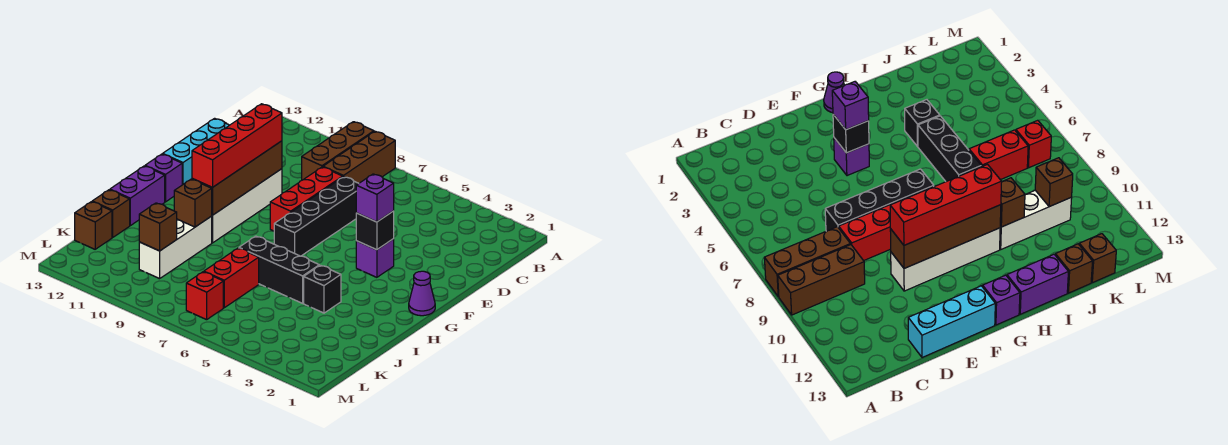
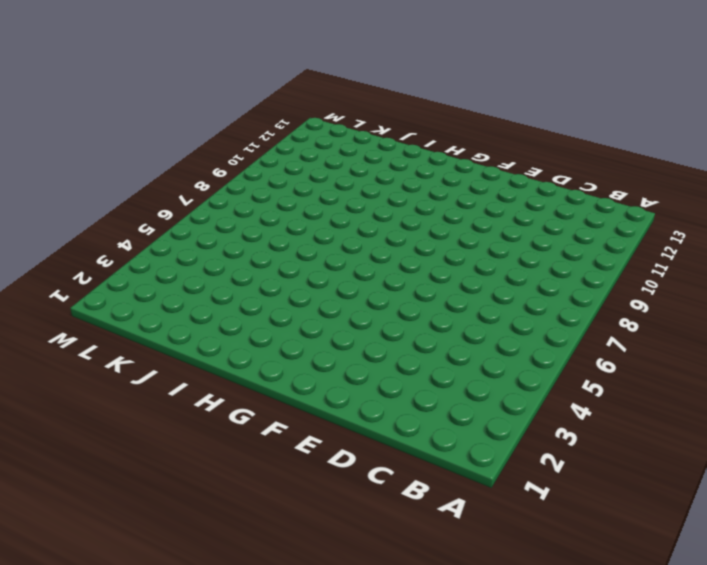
none -> brown 1x3 brick [323,131,395,183]
none -> brown 1x3 brick [302,122,374,180]
none -> black 1x4 brick [274,177,359,256]

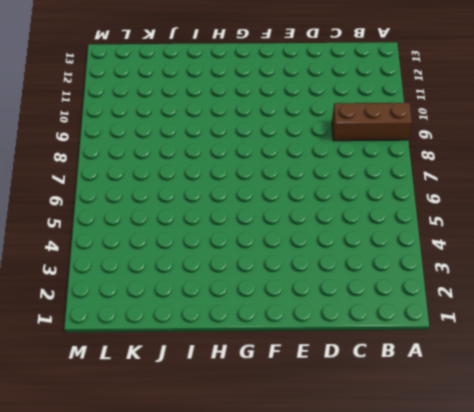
none -> brown 1x3 brick [323,131,395,183]
none -> black 1x4 brick [274,177,359,256]
none -> red 1x3 brick [270,167,343,231]

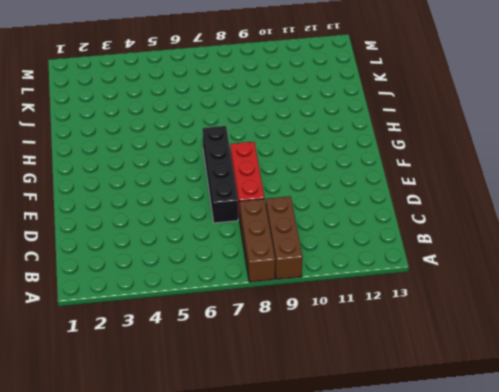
none -> cyan 1x3 brick [163,118,229,185]
none -> white 1x4 brick [212,169,282,243]
none -> purple 1x1 brick [356,239,394,277]

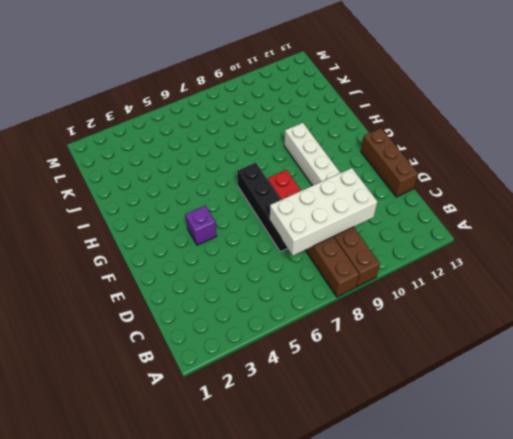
white 2x4 brick [270,168,377,255] -> none
brown 1x3 brick [361,128,418,197] -> cyan 1x3 brick [163,118,229,185]
none -> purple 1x1 cone [409,271,435,316]
none -> purple 1x1 brick [145,154,182,202]
none -> purple 1x2 brick [110,166,165,226]

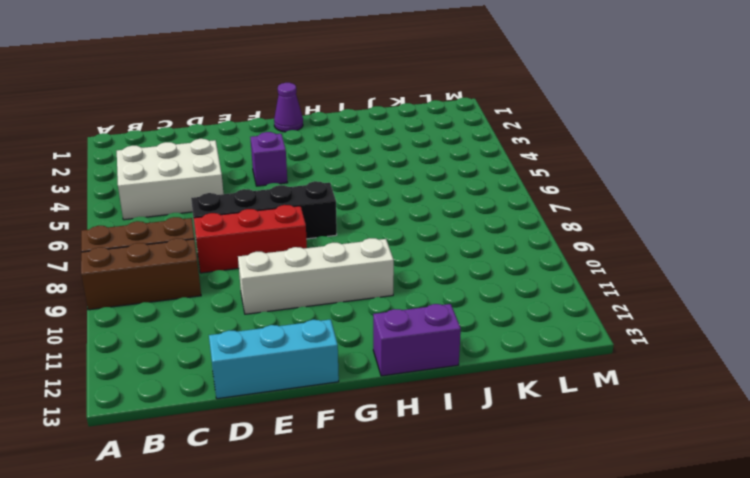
white 2x3 brick [117,139,224,220] -> none
none -> purple 1x1 brick [145,154,182,202]
none -> black 1x1 brick [304,265,341,313]
none -> black 1x3 brick [239,236,319,303]

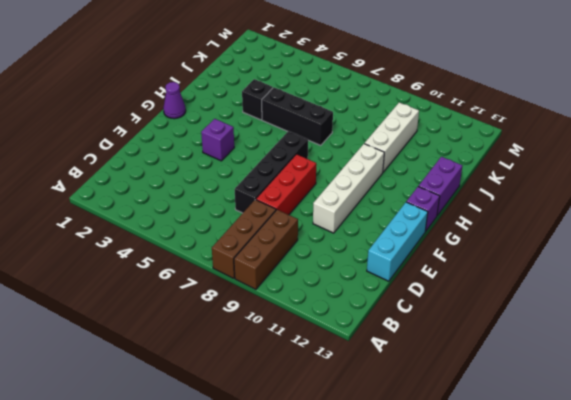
none -> red 1x2 brick [204,248,259,308]
none -> brown 1x1 brick [92,190,130,237]
none -> brown 1x1 brick [75,202,112,249]

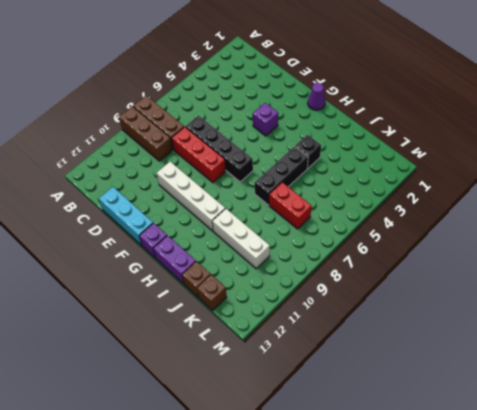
none -> red 1x1 brick [186,272,223,320]
none -> brown 1x4 brick [192,141,282,215]
none -> black 1x1 brick [356,211,394,250]

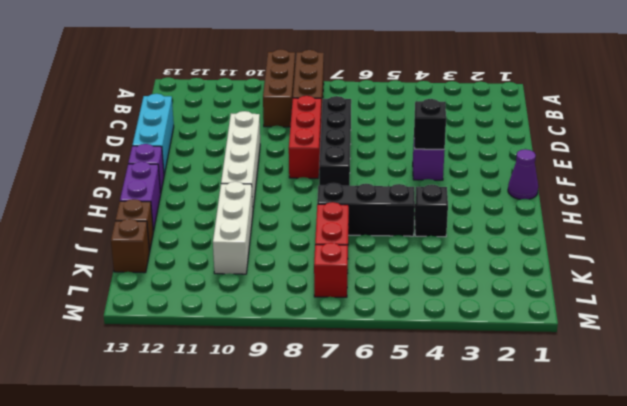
none -> brown 1x4 brick [192,141,282,215]
none -> brown 1x1 brick [174,179,212,227]
none -> brown 1x1 brick [139,203,177,251]

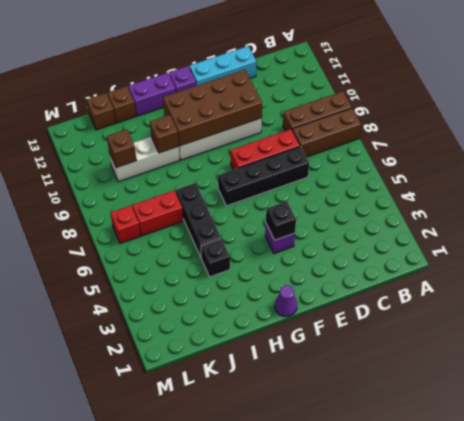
brown 2x4 brick [163,70,262,146] -> brown 1x4 brick [192,141,282,215]
none -> red 1x4 brick [192,104,282,187]
none -> purple 1x1 brick [356,174,394,222]

